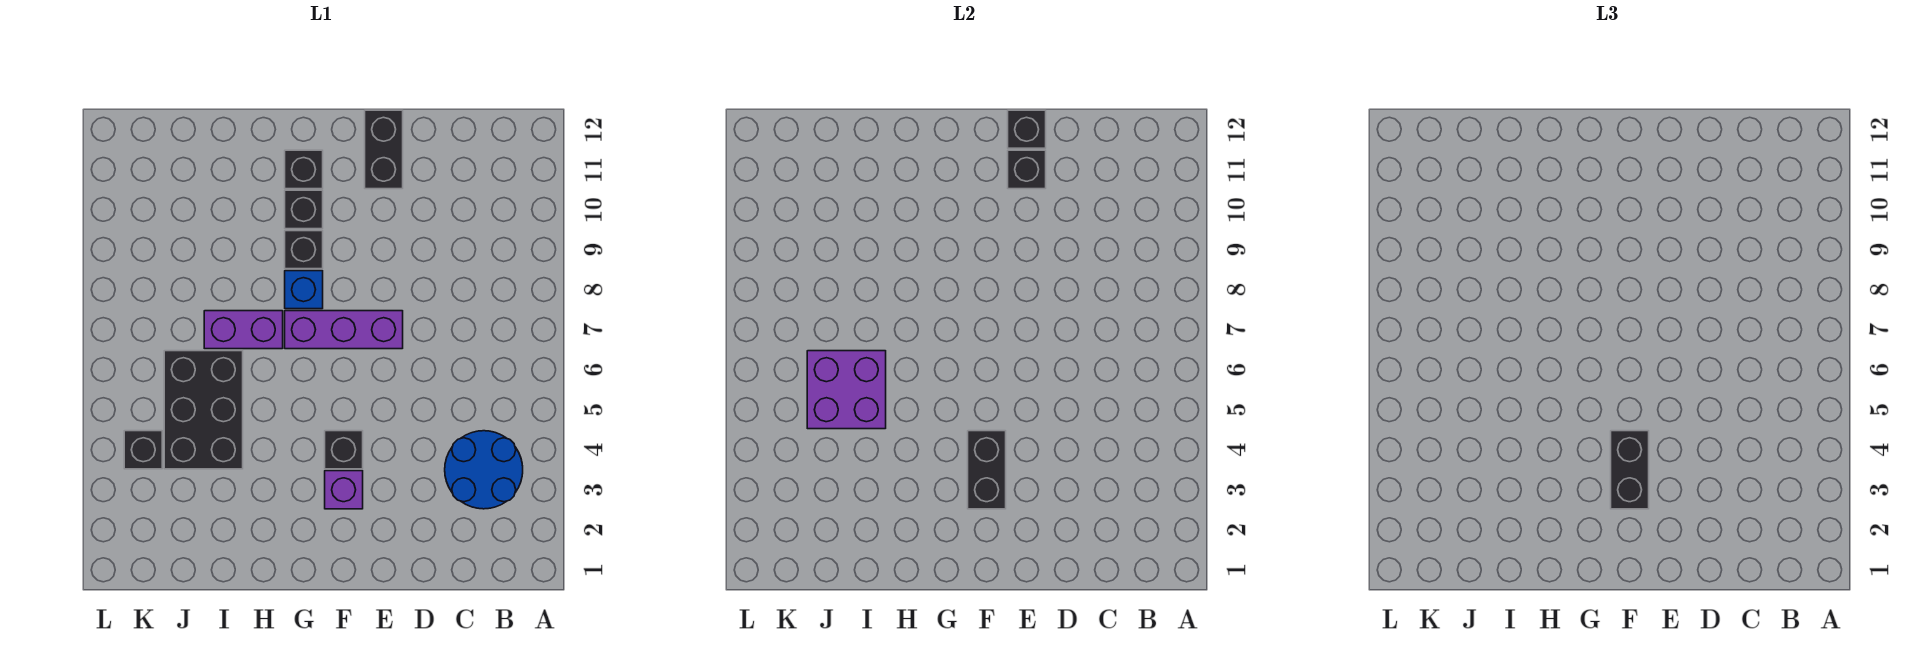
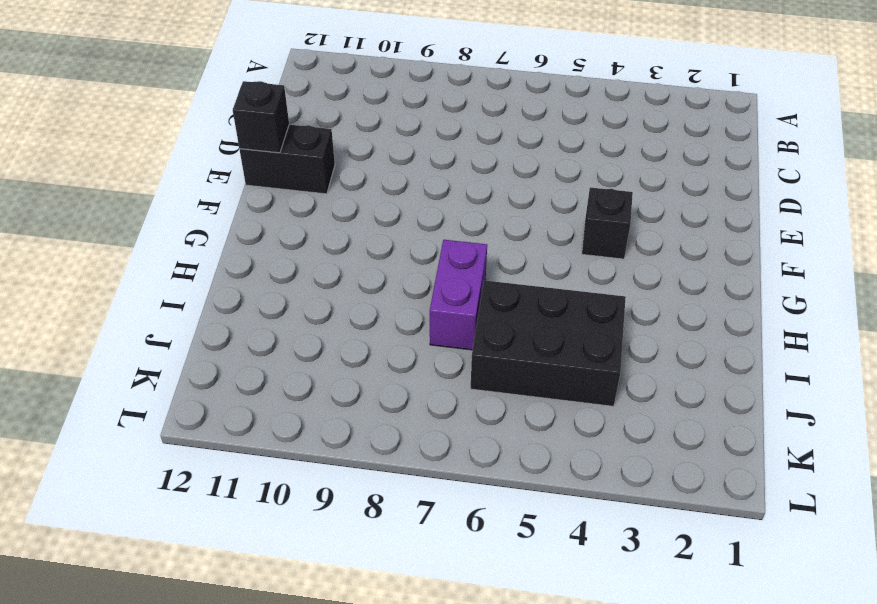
none -> blue 2x2 round brick [445,431,523,509]
none -> purple 1x3 brick [285,311,403,349]
none -> purple 1x1 brick [325,471,363,509]

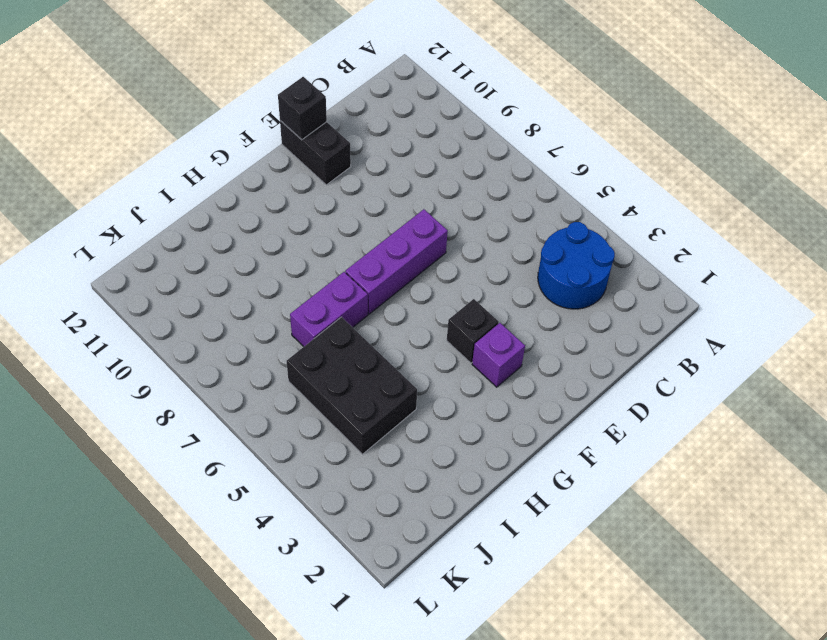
none -> blue 1x1 brick [285,271,323,309]
none -> black 1x1 brick [285,231,323,269]
none -> black 1x1 brick [285,190,323,229]

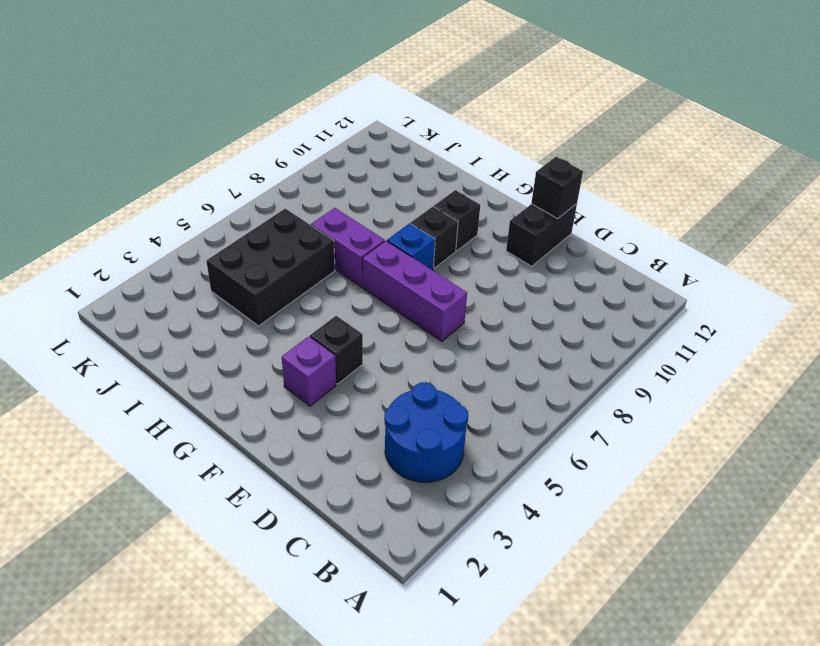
none -> black 1x1 brick [285,150,323,189]
none -> black 1x1 brick [124,431,162,469]
none -> black 1x1 brick [1008,150,1046,189]

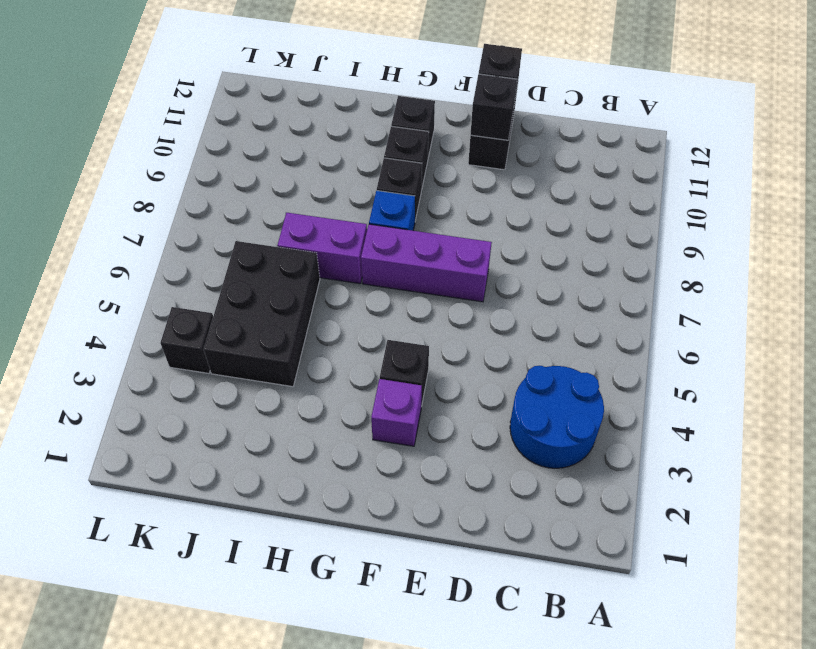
none -> black 1x2 brick [968,431,1006,509]
none -> purple 2x2 brick [807,351,886,429]
none -> black 1x2 brick [1611,431,1649,509]

